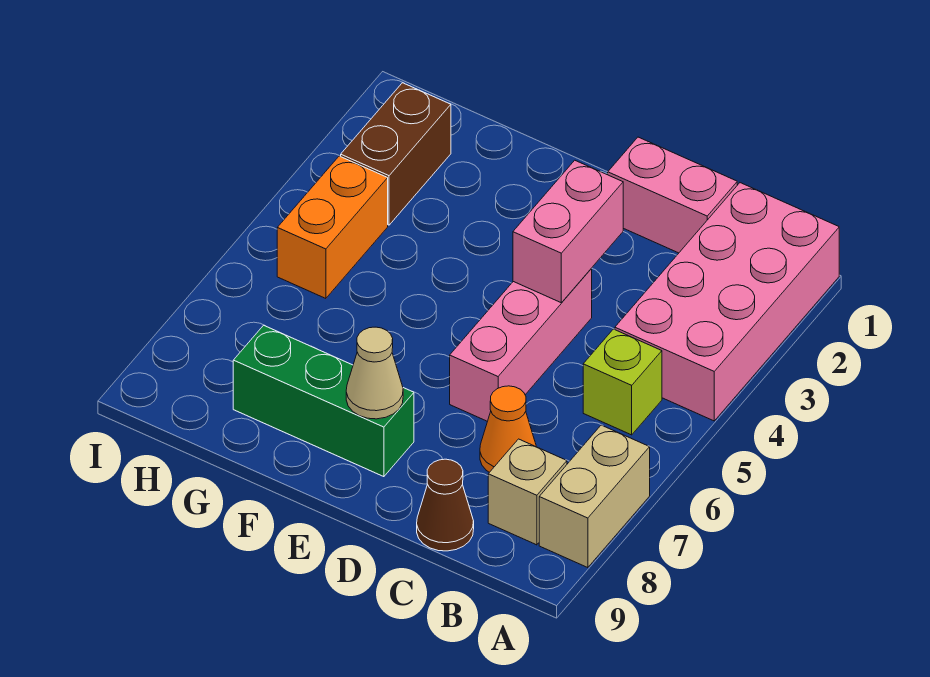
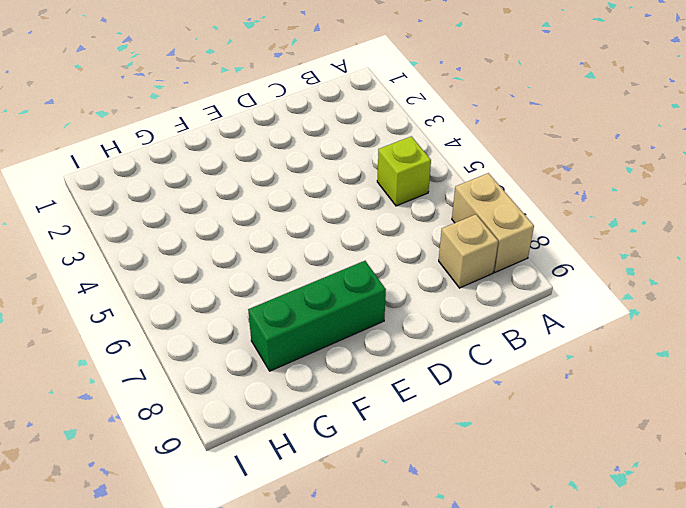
none -> pink 2x4 brick [615,183,839,421]
none -> pink 1x2 brick [608,137,737,253]
none -> orange 1x1 cone [480,386,536,472]

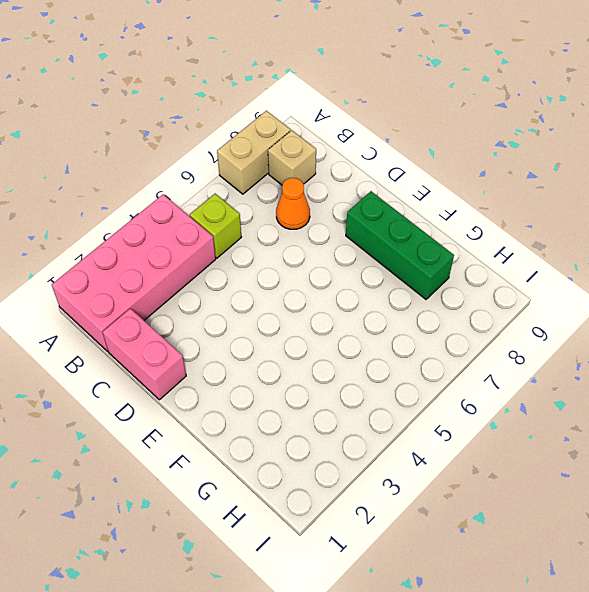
none -> brown 1x1 cone [417,459,474,551]
none -> pink 1x3 brick [450,269,592,421]
none -> brown 1x2 brick [341,83,451,225]

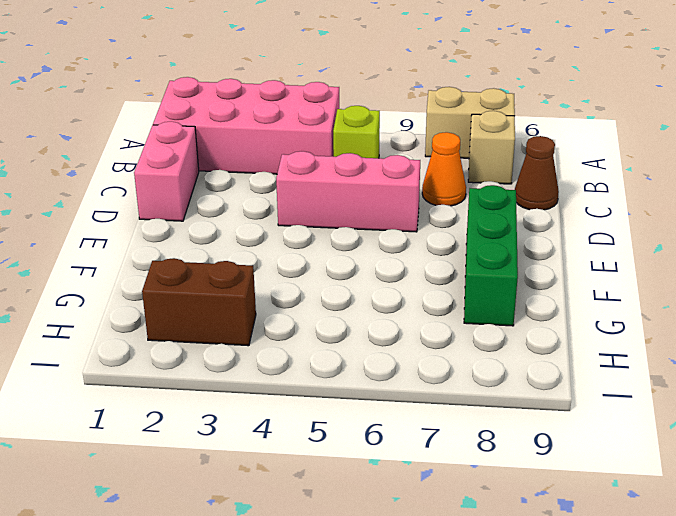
none -> orange 1x2 brick [277,156,388,298]
none -> pink 1x2 brick [513,160,623,303]
none -> tan 1x1 cone [346,327,403,419]

